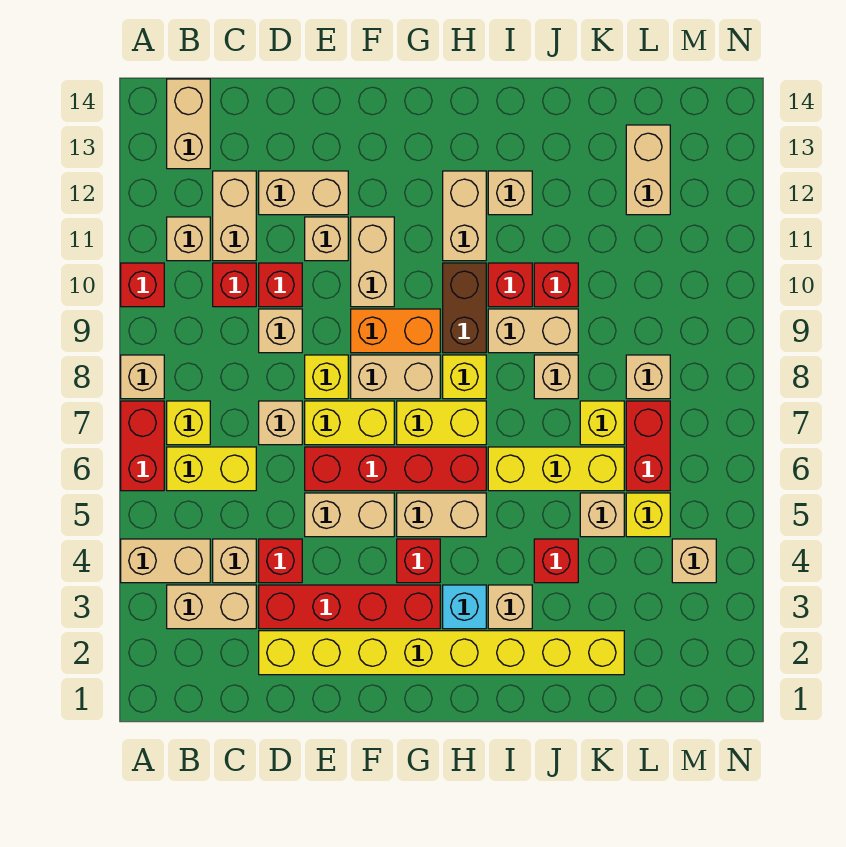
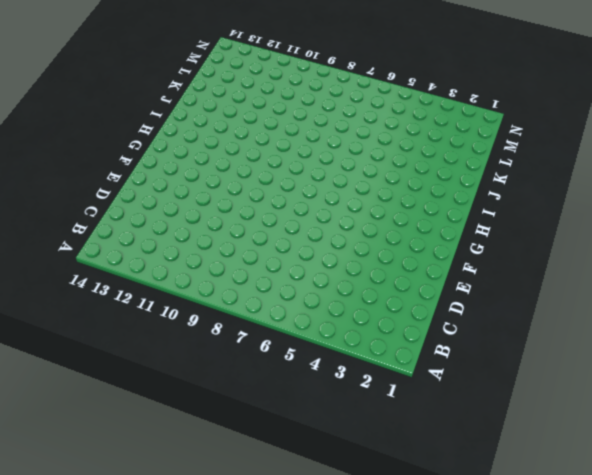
none -> tan 1x2 brick [121,539,210,583]
none -> red 1x2 brick [121,401,164,491]
none -> tan 1x1 brick [121,355,164,399]
none -> red 1x1 brick [121,263,164,307]

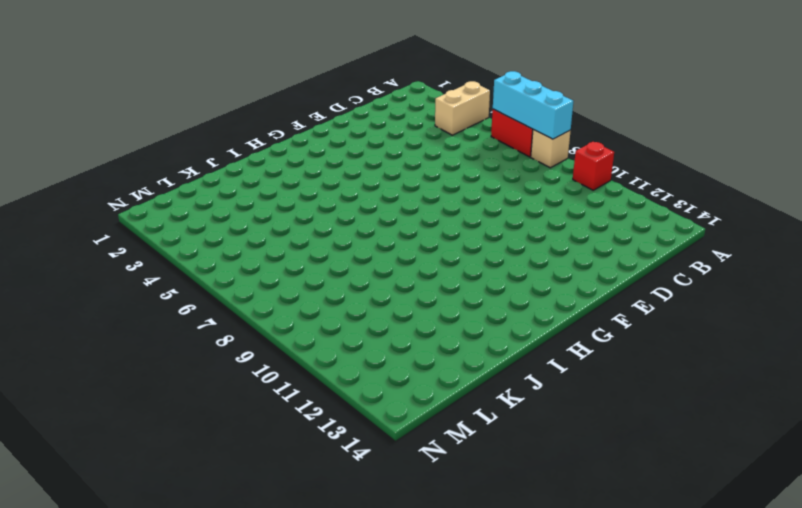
cyan 1x3 brick [493,71,573,139] -> none
none -> tan 1x2 brick [167,585,256,629]
none -> yellow 1x2 brick [167,447,256,491]
none -> yellow 1x1 brick [167,401,210,445]
none -> tan 1x1 brick [167,217,210,261]

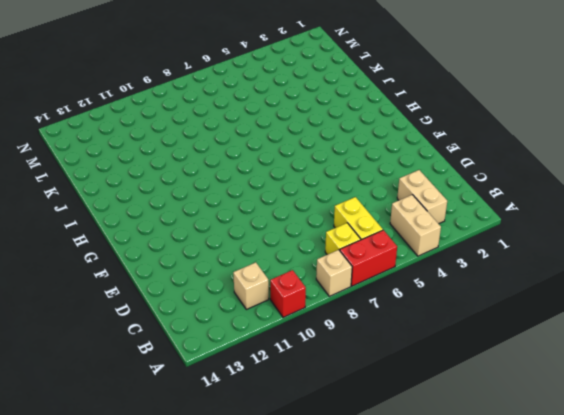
none -> tan 1x2 brick [167,79,210,169]
none -> tan 1x1 brick [213,539,256,583]
none -> red 1x1 brick [213,263,256,307]
none -> tan 1x2 brick [213,171,256,261]

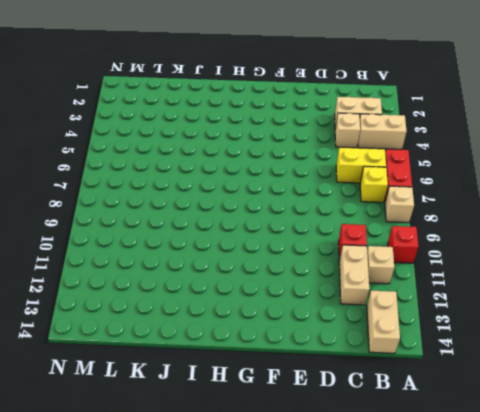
none -> yellow 1x8 brick [259,631,624,675]
none -> red 1x4 brick [259,585,440,629]
none -> red 1x1 brick [259,539,302,583]
none -> tan 1x1 brick [259,401,302,445]

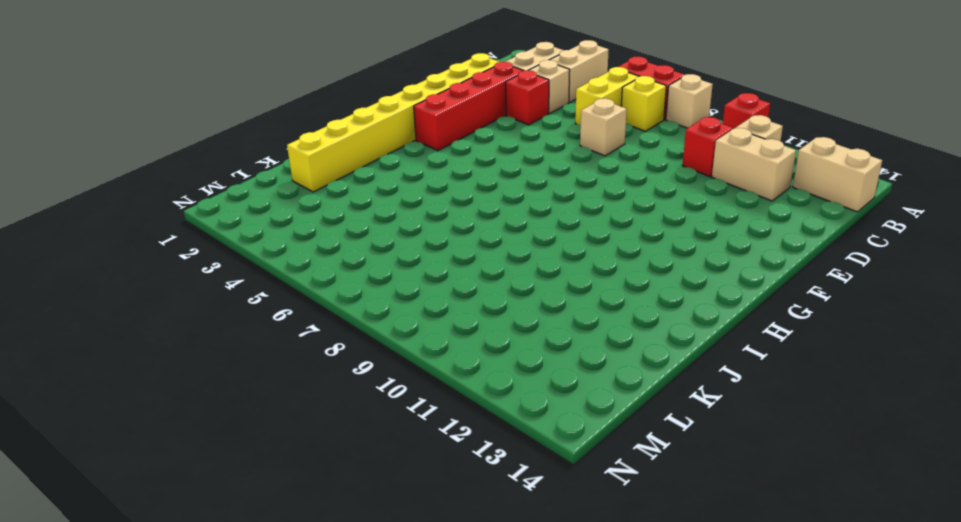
none -> tan 1x1 brick [259,309,302,353]
none -> red 1x1 brick [259,263,302,307]
none -> tan 1x2 brick [259,171,348,215]
none -> tan 1x2 brick [305,493,394,537]

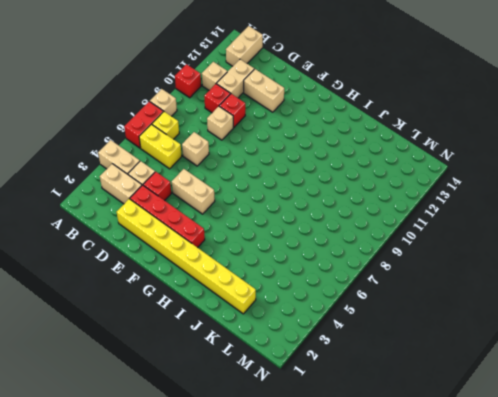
none -> red 1x4 brick [305,447,486,491]
none -> yellow 1x2 brick [305,401,394,445]
none -> yellow 1x1 brick [305,355,348,399]
none -> tan 1x1 brick [305,217,348,261]

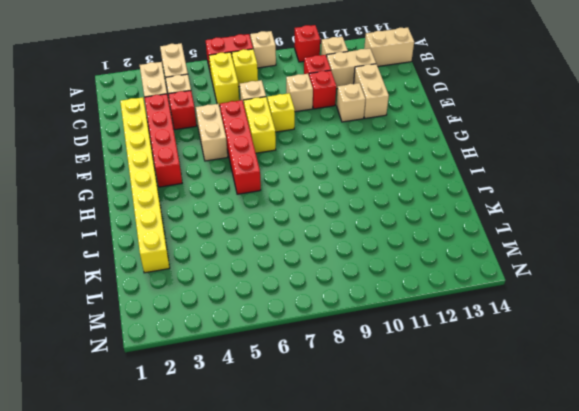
none -> tan 1x2 brick [351,355,440,399]
none -> orange 1x2 brick [351,309,440,353]
none -> tan 1x2 brick [351,217,394,307]
none -> red 1x1 brick [397,539,440,583]

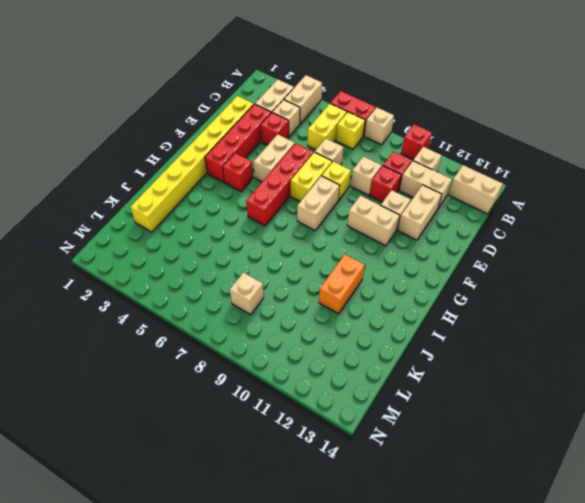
orange 1x2 brick [319,254,365,314] -> orange 1x2 brick moved to [351,309,440,353]
none -> tan 1x2 brick [397,493,486,537]
none -> yellow 1x2 brick [397,401,486,445]
none -> cyan 1x1 brick [443,585,486,629]
none -> yellow 1x1 brick [443,355,486,399]

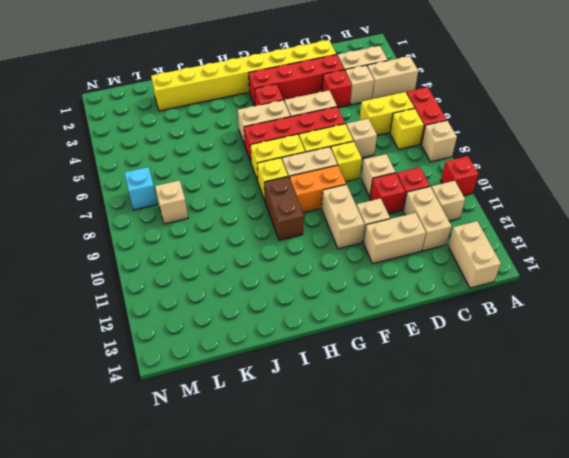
cyan 1x1 brick [124,167,157,210] -> cyan 1x1 brick moved to [443,585,486,629]
none -> tan 1x2 brick [443,171,486,261]
none -> tan 1x1 brick [488,585,532,629]
none -> yellow 1x3 brick [488,447,624,491]
none -> tan 1x2 brick [488,309,578,353]

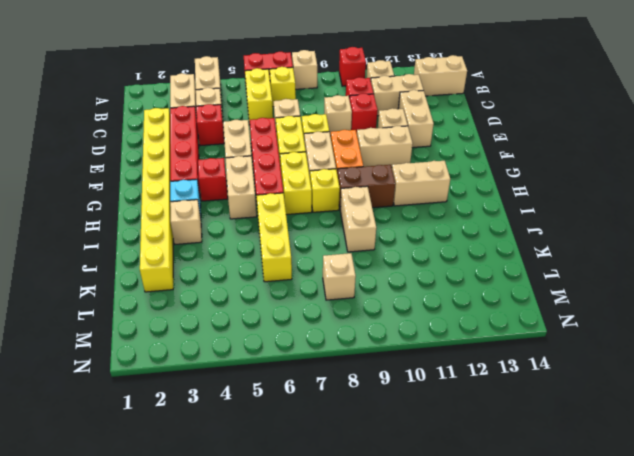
none -> red 1x1 brick [488,263,532,307]
none -> tan 1x1 brick [488,171,532,215]
none -> red 1x1 brick [534,539,578,583]
none -> tan 1x1 brick [534,355,578,399]

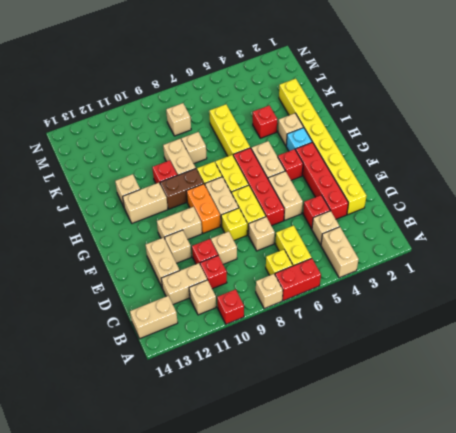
none -> tan 1x2 brick [167,585,256,629]
none -> red 1x1 brick [534,263,578,307]
none -> tan 1x1 brick [580,493,624,537]
none -> yellow 1x1 brick [580,401,624,445]

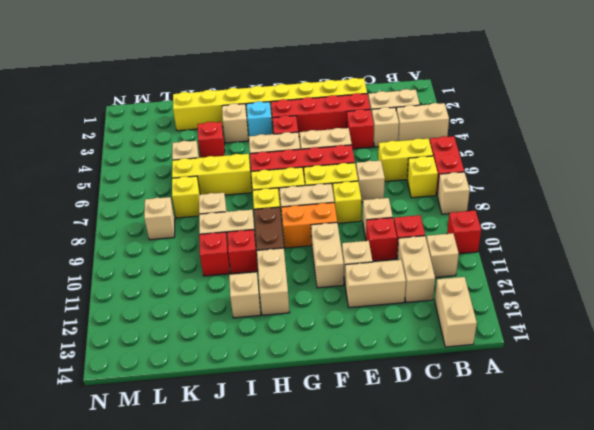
none -> yellow 1x1 brick [626,493,670,537]
none -> red 1x2 brick [626,401,670,491]
none -> tan 1x2 brick [626,125,670,215]
none -> tan 1x1 brick [672,539,716,583]

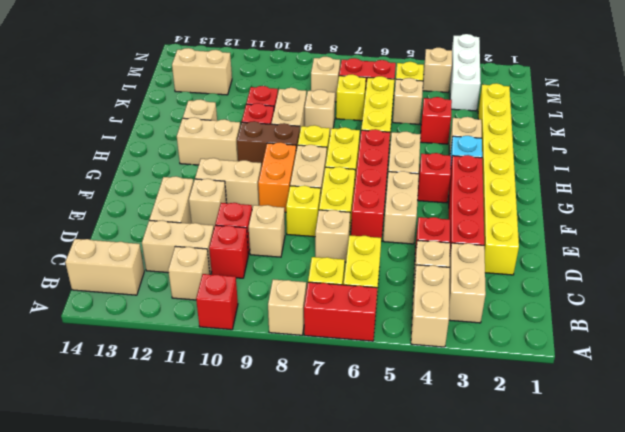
white 1x3 brick [450,34,481,111] -> none

